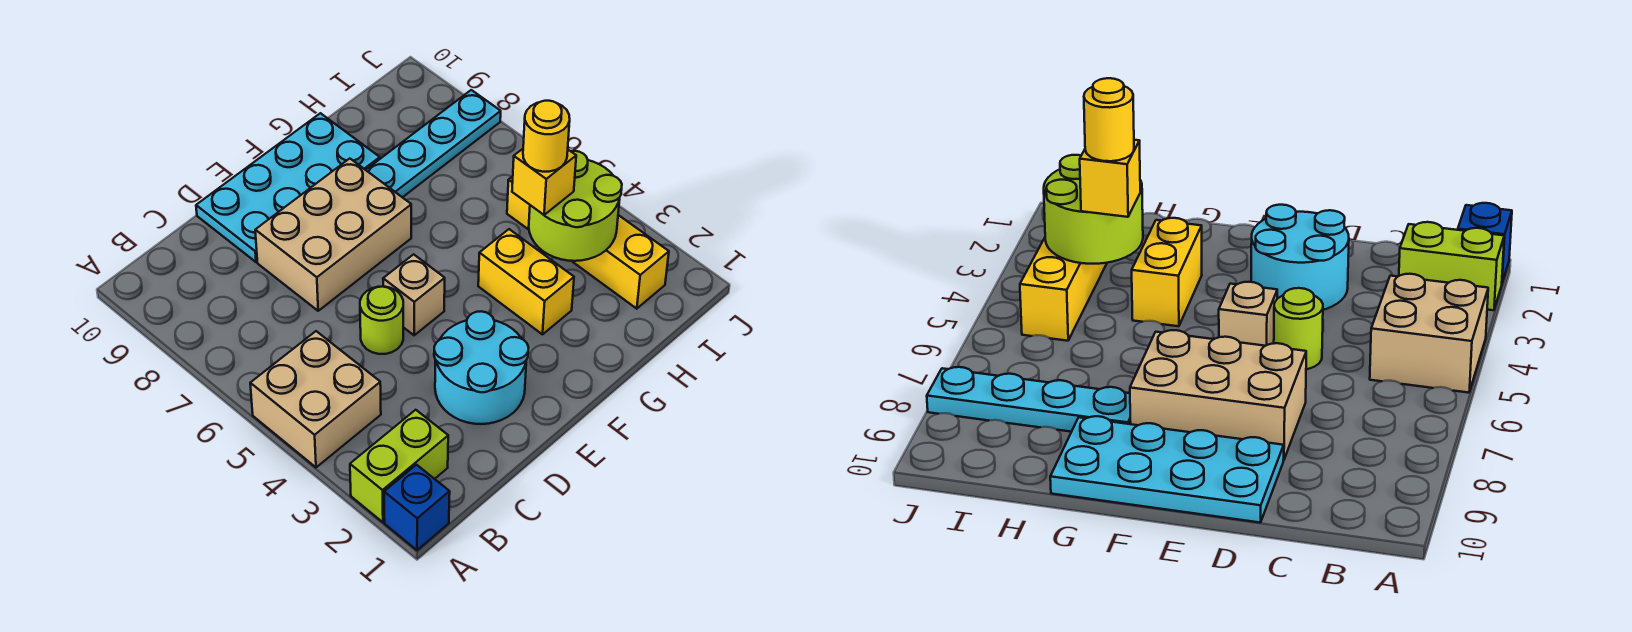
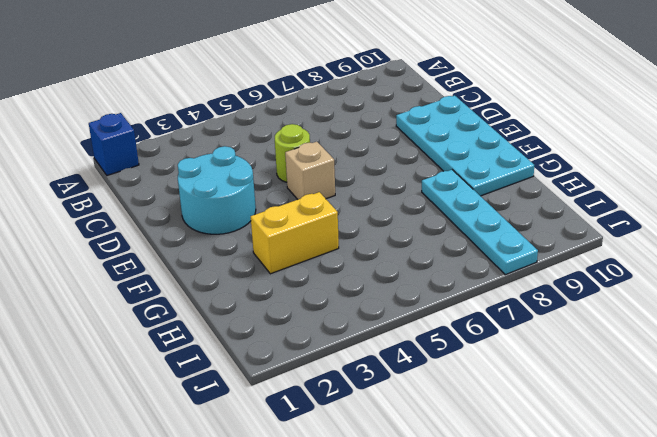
none -> lime 1x2 brick [350,410,448,522]
none -> tan 2x2 brick [250,331,381,467]
none -> tan 2x3 brick [255,159,411,311]

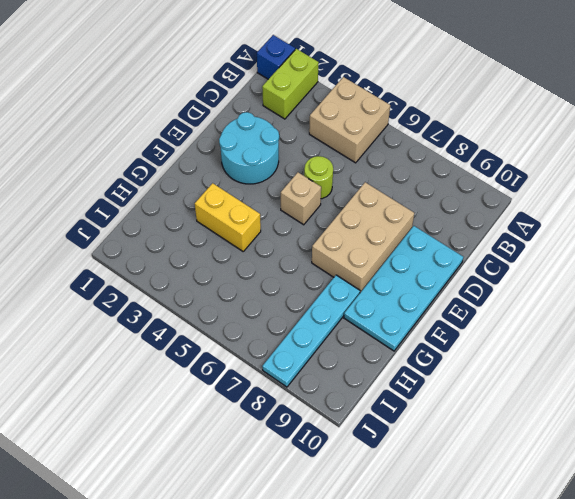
none -> yellow 1x4 brick [507,176,669,309]
none -> lime 2x2 round brick [529,151,622,261]
none -> yellow 1x1 brick [512,149,576,215]

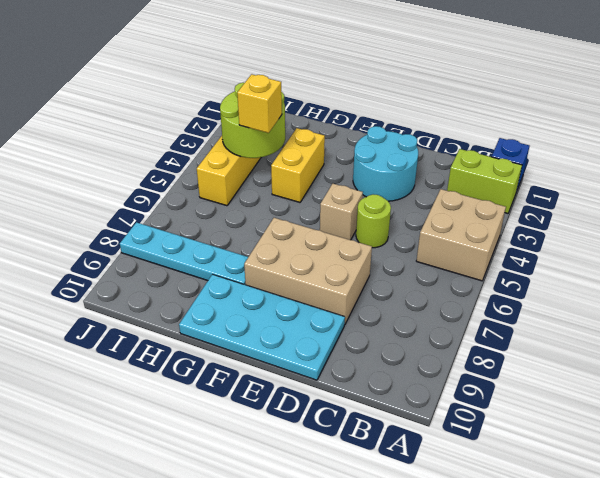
none -> yellow 1x1 round brick [523,101,570,172]

